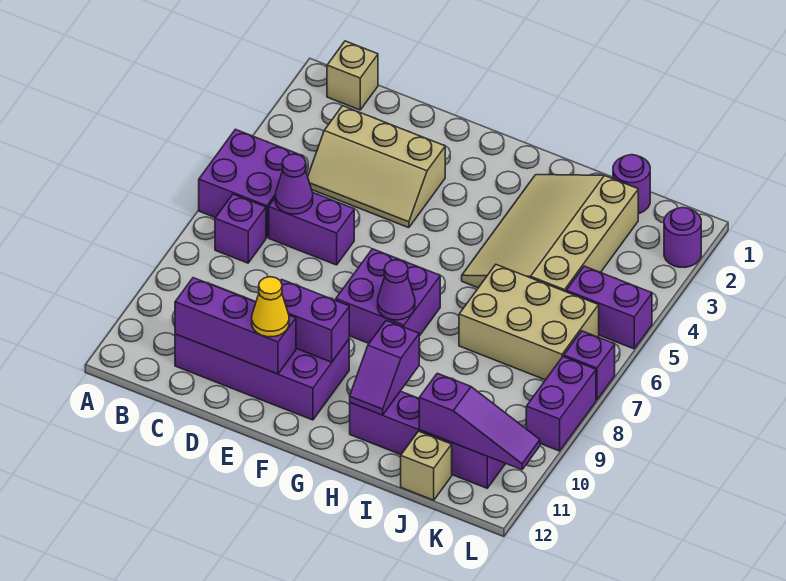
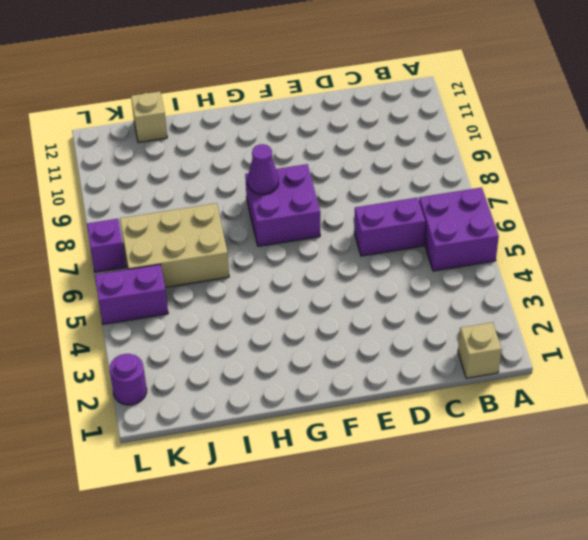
none -> purple 1x1 brick [215,194,266,263]
none -> tan 2x3 slope [308,106,445,228]
none -> purple 2x4 brick [175,284,349,420]

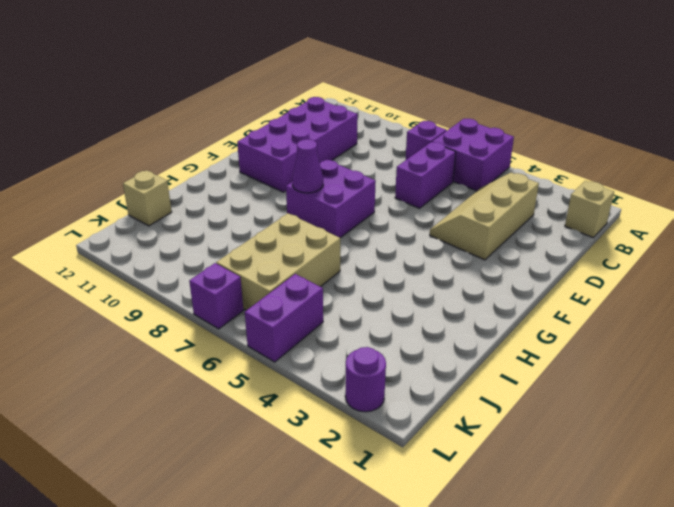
none -> tan 3x4 slope [462,175,638,292]
none -> purple 1x4 brick [350,391,505,488]
none -> purple 1x1 round brick [613,155,650,214]

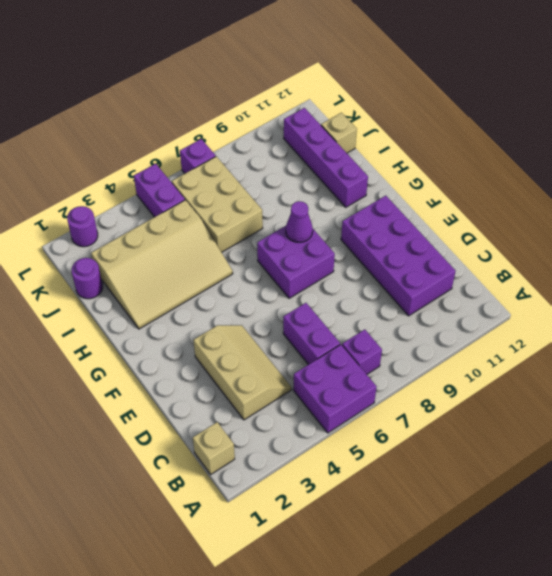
none -> purple 1x2 brick [526,356,596,451]
none -> purple 1x1 cone [275,154,313,214]
none -> purple 1x3 brick [175,278,296,374]

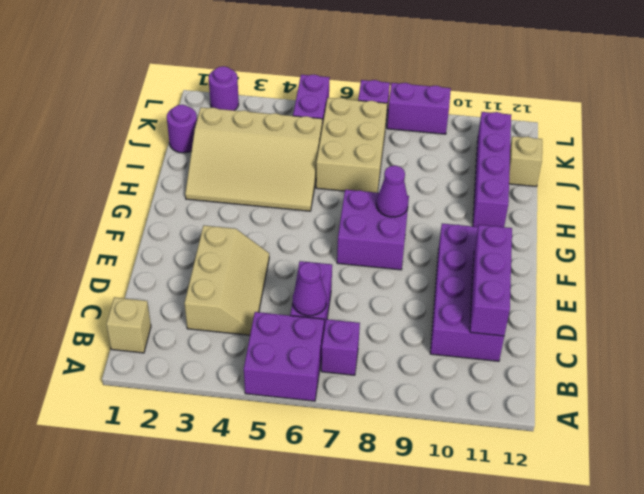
none -> purple 1x2 brick [281,279,349,362]
none -> purple 1x2 slope [350,321,419,415]
none -> purple 1x3 slope [419,373,540,470]

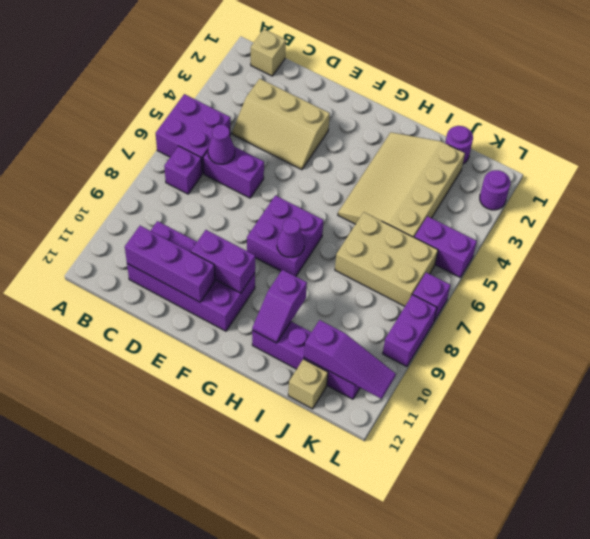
none -> yellow 1x1 cone [252,277,289,337]

